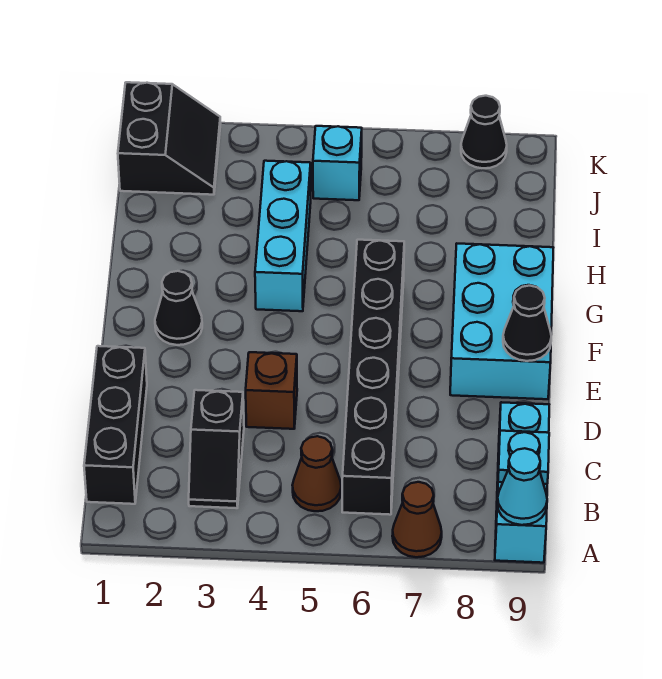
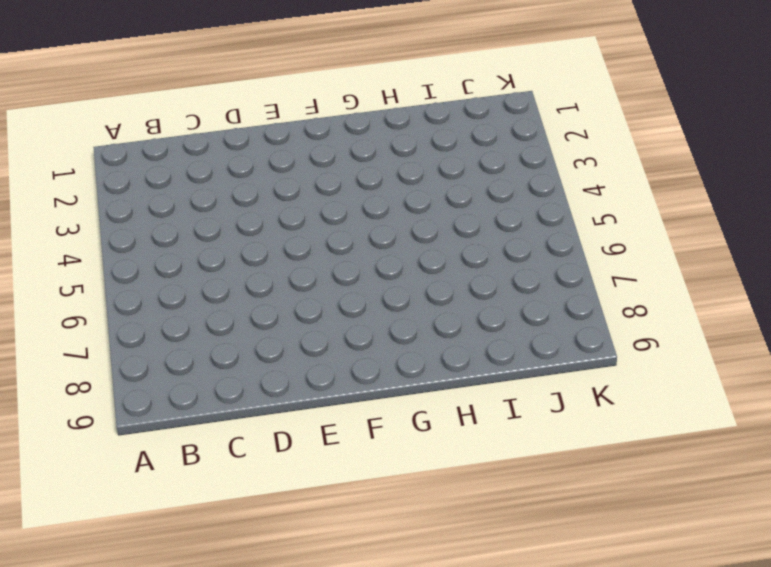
none -> brown 1x1 cone [392,482,442,557]
none -> cyan 1x3 brick [495,402,549,563]
none -> black 1x3 brick [84,346,147,504]

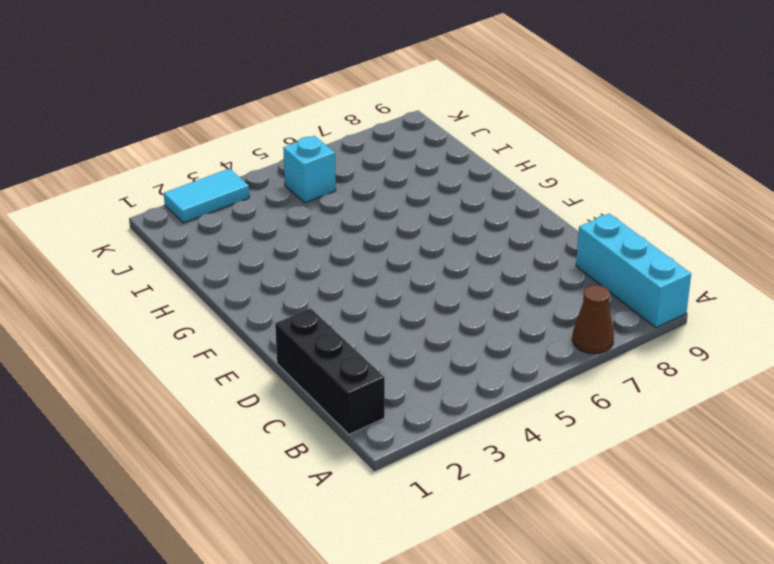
cyan 1x2 tile [164,169,249,223] -> black 2x2 slope [118,82,221,195]
none -> black 1x2 slope [189,390,244,508]
none -> brown 1x1 cone [293,436,341,511]
none -> black 1x6 brick [342,240,404,515]

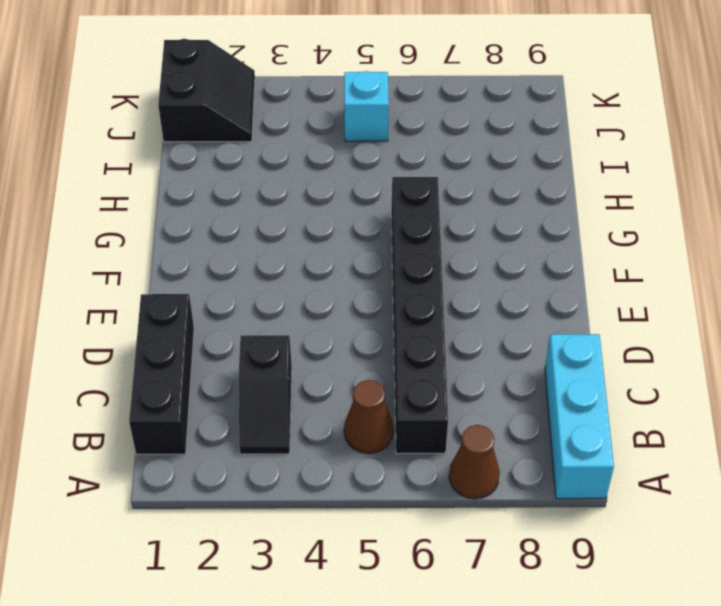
none -> brown 1x1 brick [246,352,297,429]
none -> cyan 2x3 brick [450,244,554,399]
none -> black 1x1 cone [155,271,202,345]

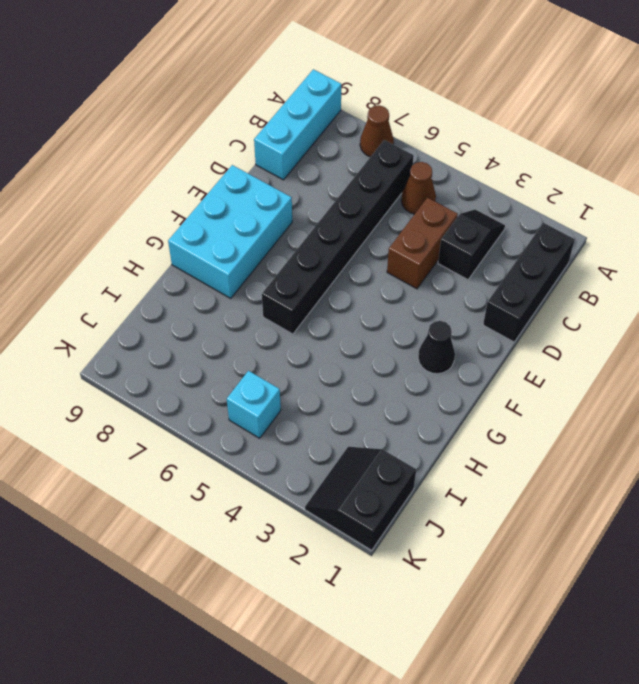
brown 1x2 brick [387,198,458,289] -> brown 1x1 brick [246,352,297,429]
none -> cyan 1x3 brick [255,161,311,311]
none -> black 1x1 cone [461,96,507,168]
none -> cyan 1x1 cone [497,448,547,525]

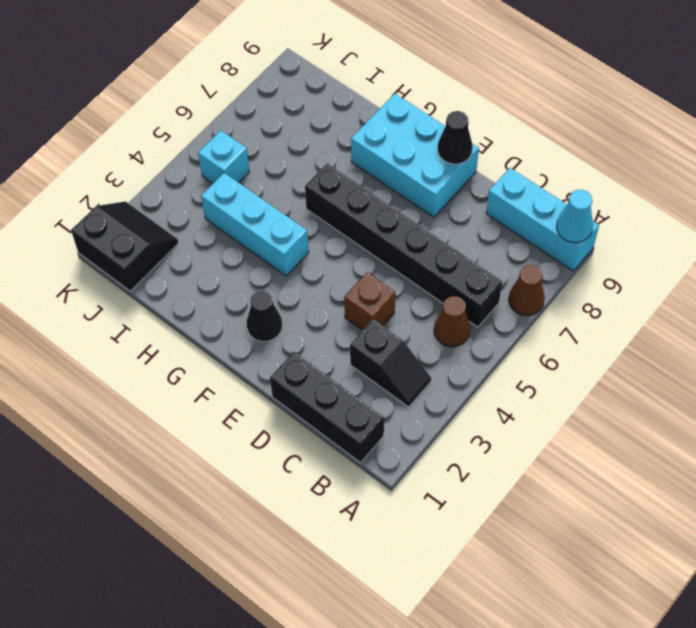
none -> black 1x1 cone [461,96,507,168]
none -> cyan 1x1 plate [498,431,549,484]

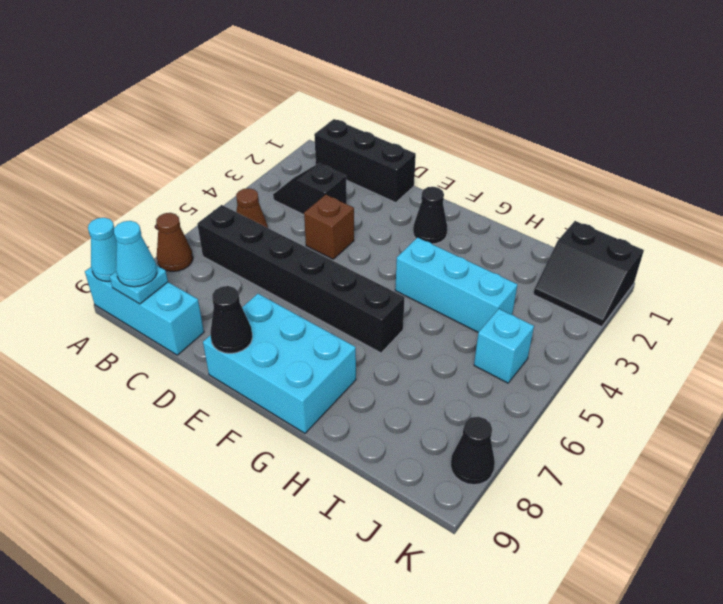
cyan 1x1 cone [114,221,157,287] -> none

